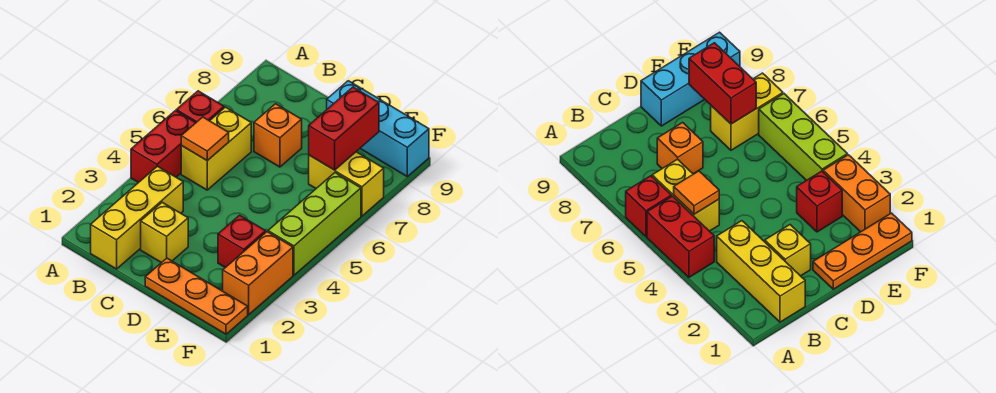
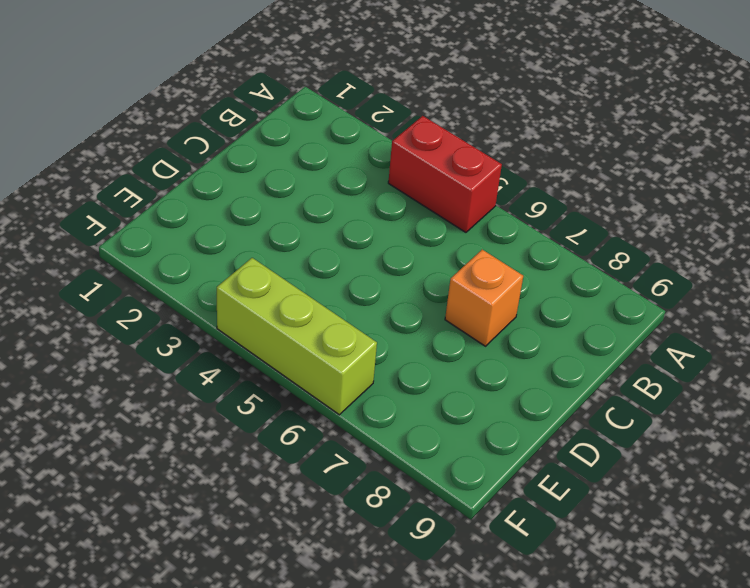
none -> red 1x1 brick [176,91,224,122]
none -> yellow 1x3 brick [91,166,183,269]
none -> yellow 1x2 brick [181,107,251,190]

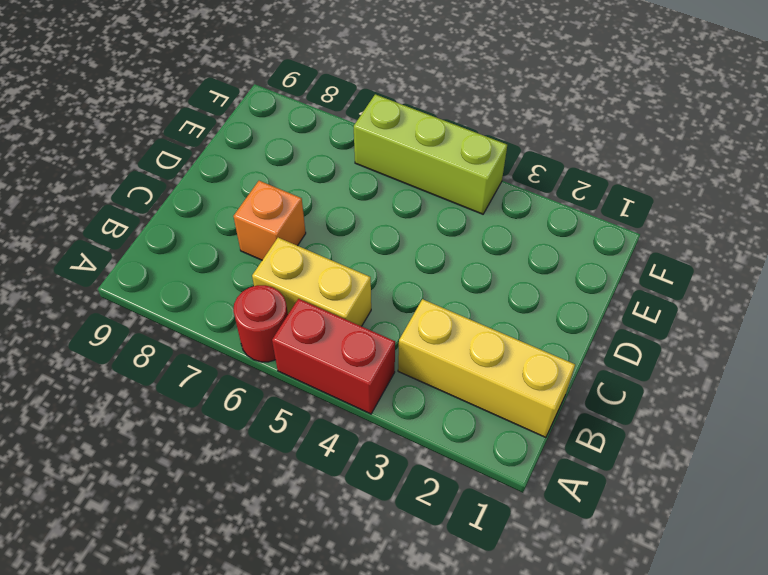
red 1x1 round brick [233,285,288,362] -> red 1x1 brick [176,91,224,122]
none -> yellow 1x1 brick [141,202,188,263]
none -> orange 1x3 plate [145,258,248,334]
none -> cyan 1x3 brick [327,81,429,176]

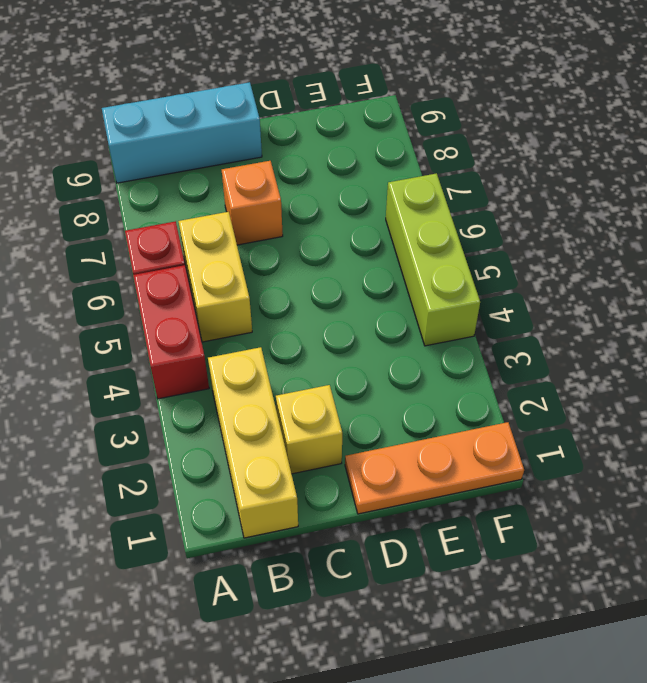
cyan 1x3 brick [102,82,262,183] -> cyan 1x3 brick moved to [327,81,429,176]
none -> red 1x1 brick [218,215,266,268]
none -> yellow 1x2 brick [309,152,384,216]
none -> orange 1x2 brick [223,232,293,314]

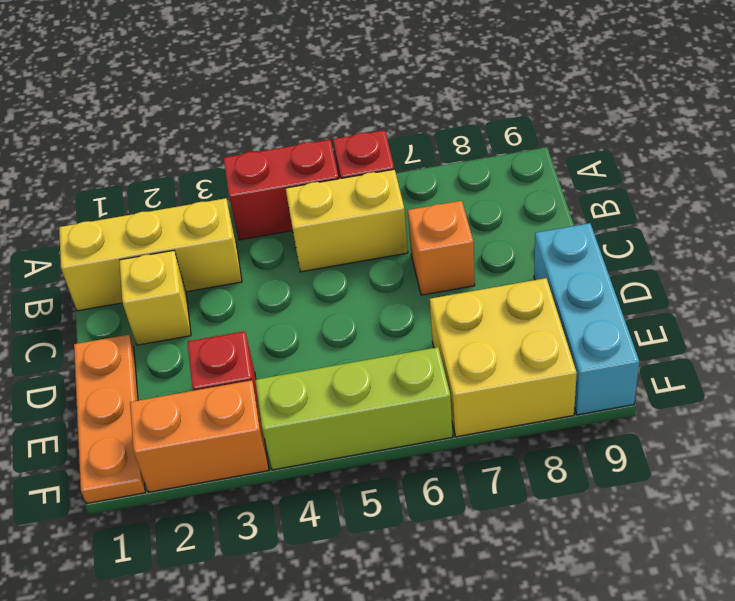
yellow 2x2 brick [430,278,577,437] -> yellow 1x2 brick [309,152,384,216]
none -> orange 1x1 tile [181,117,229,161]
none -> red 1x2 brick [309,87,379,170]

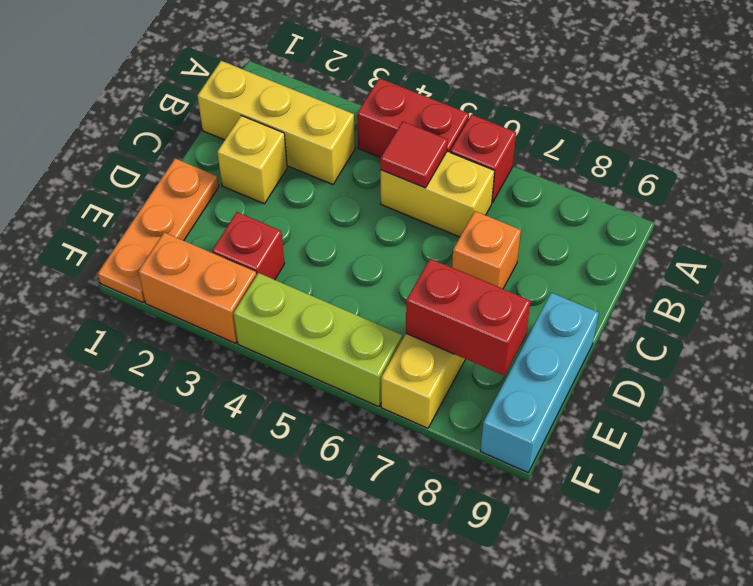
red 1x1 tile [380,122,448,188] -> orange 1x1 tile [181,117,229,161]

